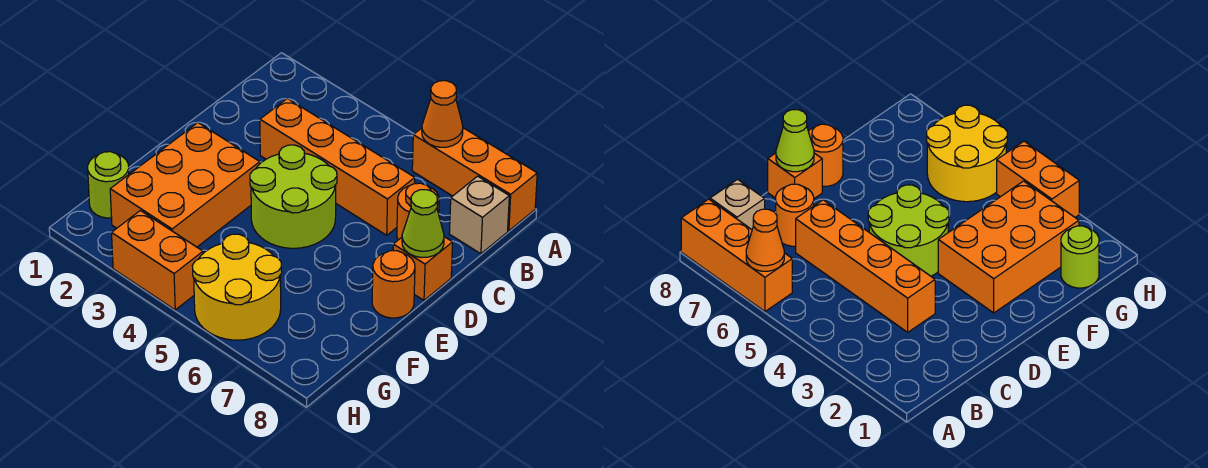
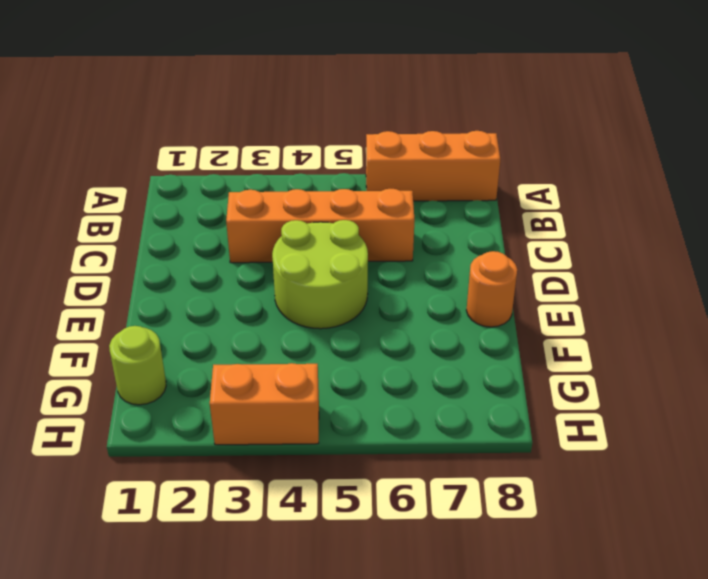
none -> tan 1x1 brick [449,176,509,254]
none -> orange 1x1 round brick [397,183,439,240]
none -> orange 1x1 brick [393,237,453,300]

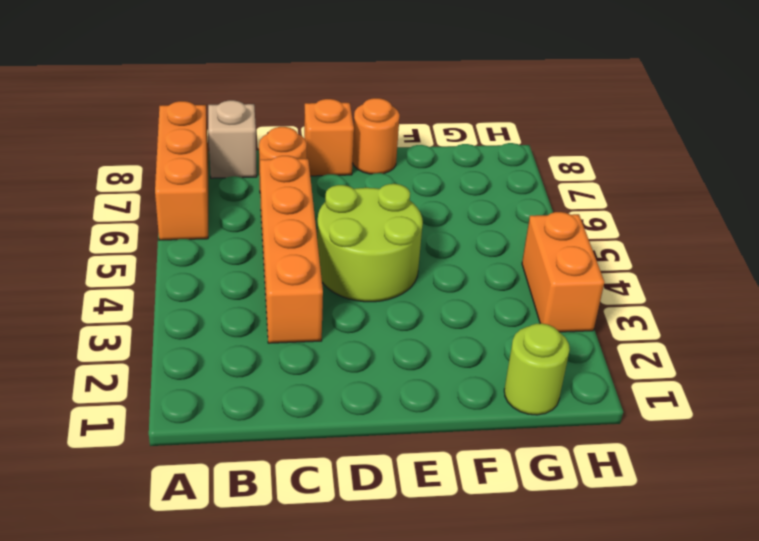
none -> orange 2x3 brick [110,123,260,247]
none -> yellow 2x2 round brick [192,234,282,340]
none -> orange 1x1 cone [422,81,463,147]

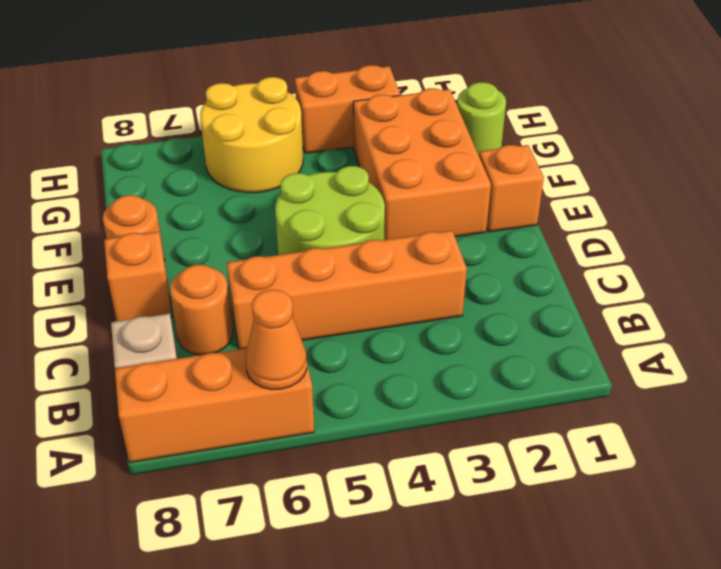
orange 1x1 brick [479,145,544,232] -> none
none -> lime 1x1 cone [402,190,444,258]

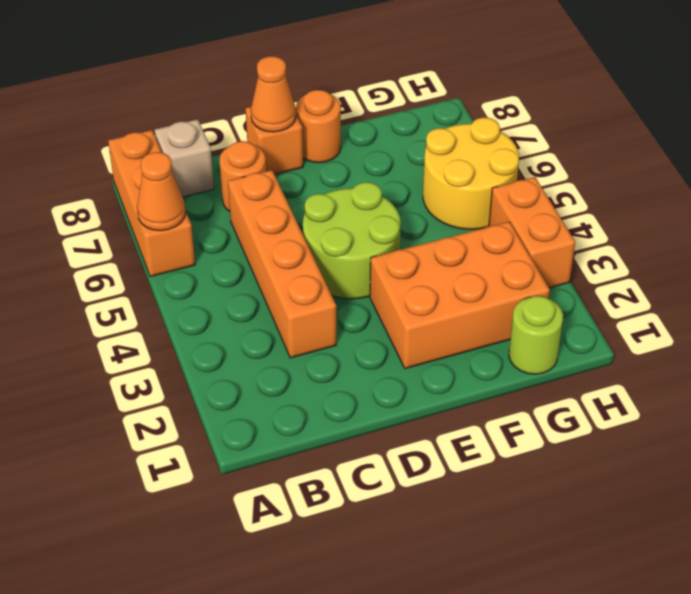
orange 1x1 cone [251,56,296,132] -> lime 1x1 cone [402,190,444,258]

